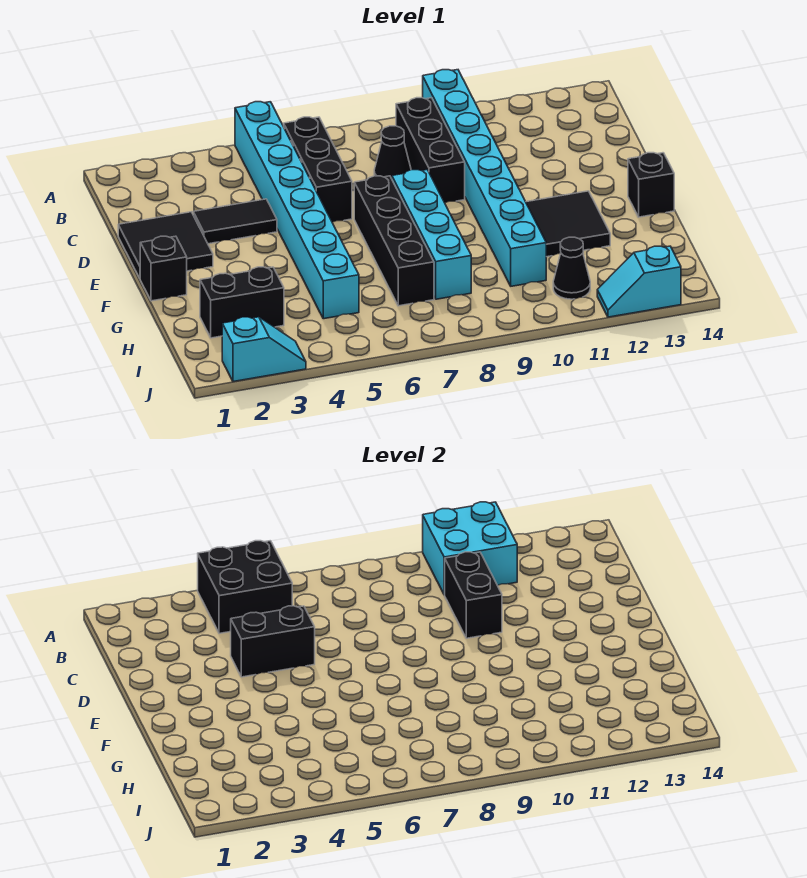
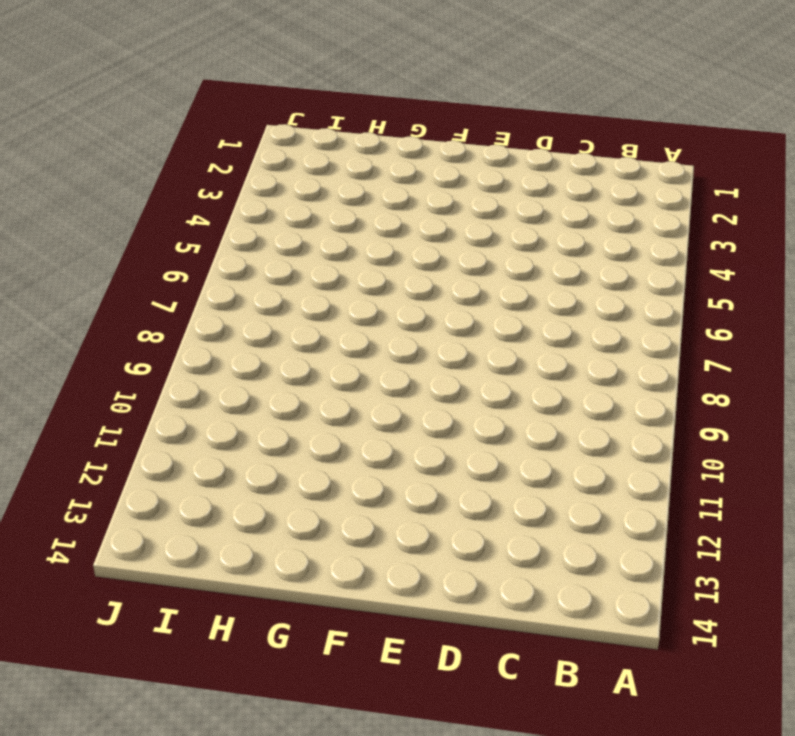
none -> cyan 1x8 brick [235,102,359,319]
none -> cyan 1x8 brick [423,70,546,286]
none -> black 1x3 brick [284,117,352,222]

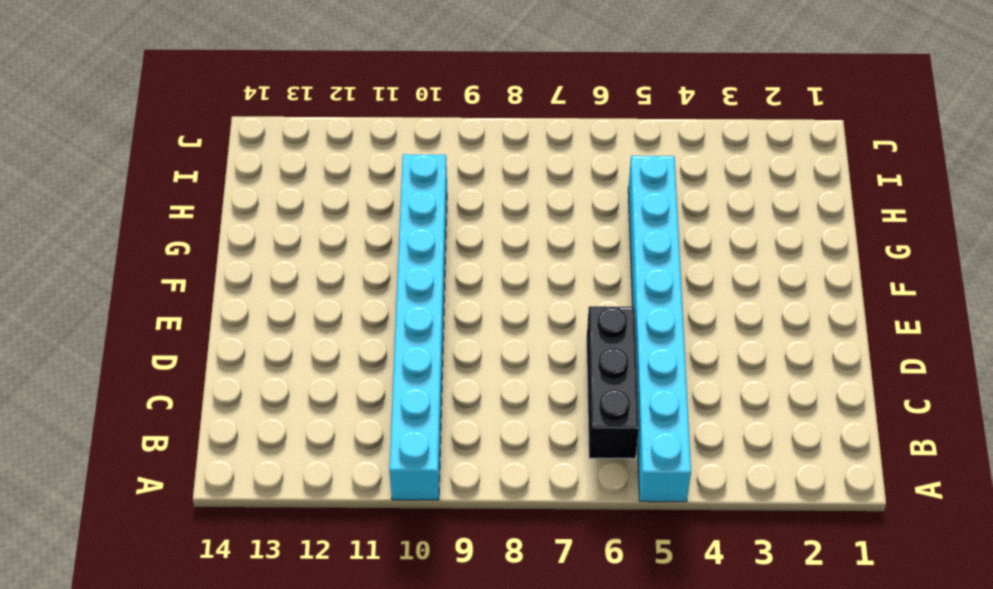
none -> black 1x3 brick [396,98,465,203]
none -> black 1x1 cone [374,126,411,179]
none -> black 2x2 tile [118,212,213,278]

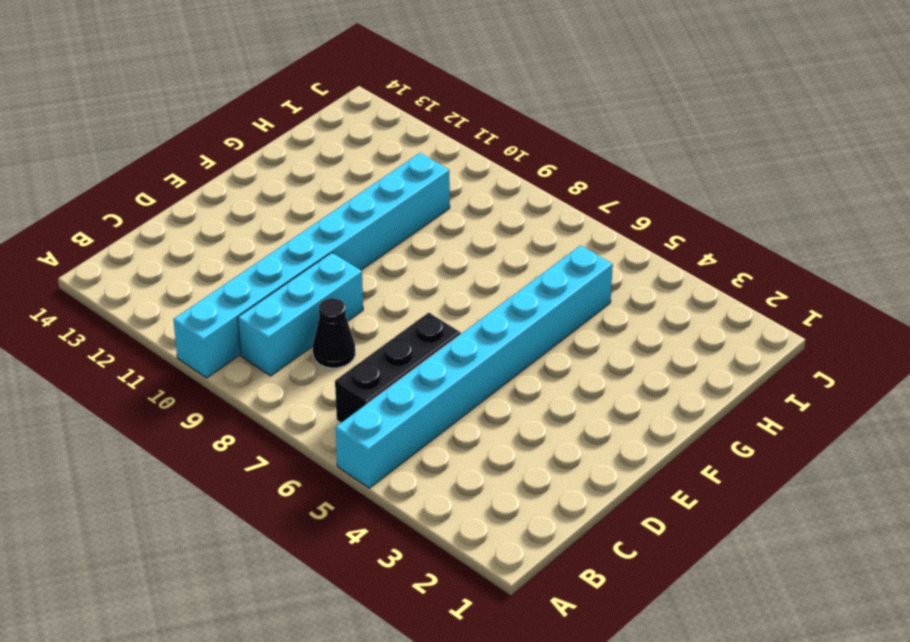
cyan 1x3 brick [238,253,363,376] -> black 1x3 brick [396,98,465,203]
none -> black 2x2 tile [118,212,213,278]
none -> black 1x2 tile [193,199,277,244]
none -> black 1x4 brick [354,176,434,306]

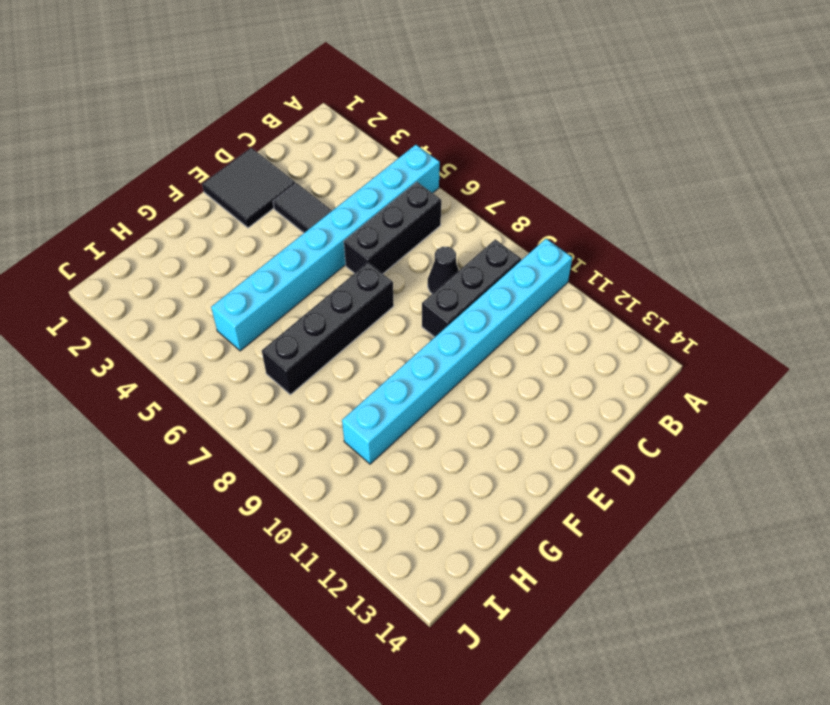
none -> cyan 1x4 brick [392,170,471,299]
none -> black 1x1 brick [140,236,187,301]
none -> black 2x2 tile [526,191,610,257]

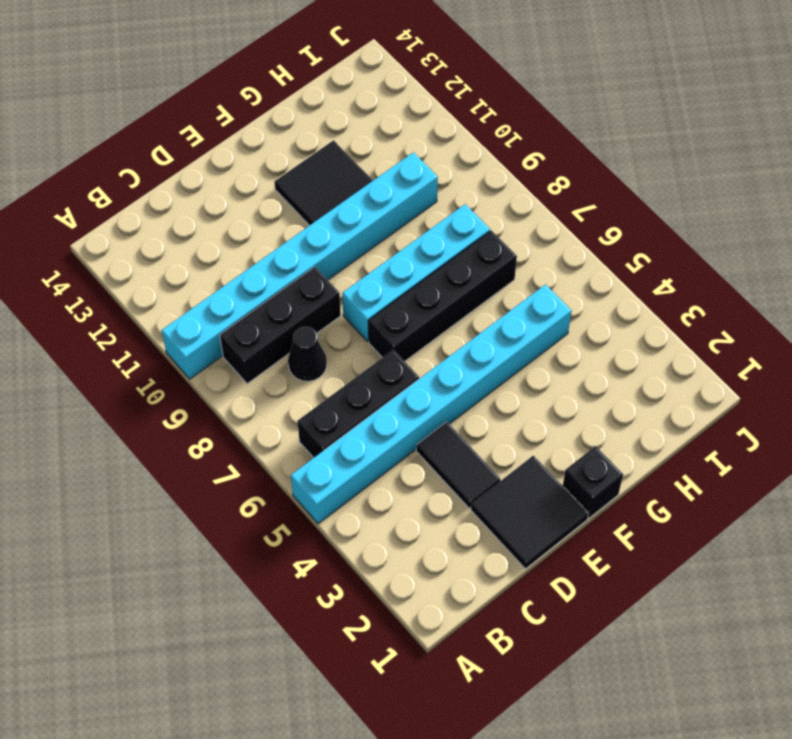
none -> black 1x1 brick [628,153,674,217]
none -> black 1x2 brick [200,267,284,338]
none -> black 1x1 cone [553,237,590,299]

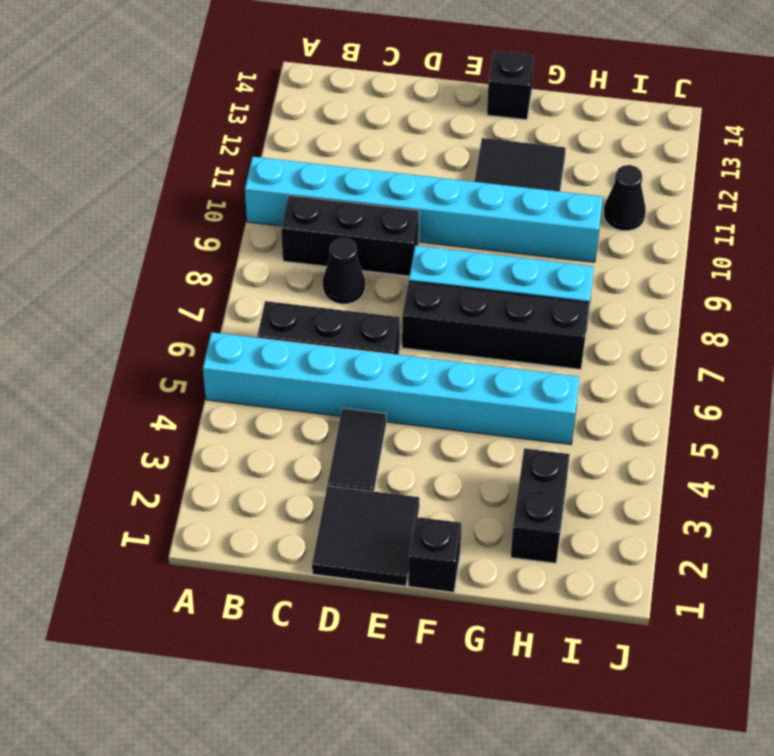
none -> cyan 1x2 slope [222,317,306,382]
none -> cyan 1x2 slope [597,246,681,317]
none -> black 2x2 brick [198,541,292,633]

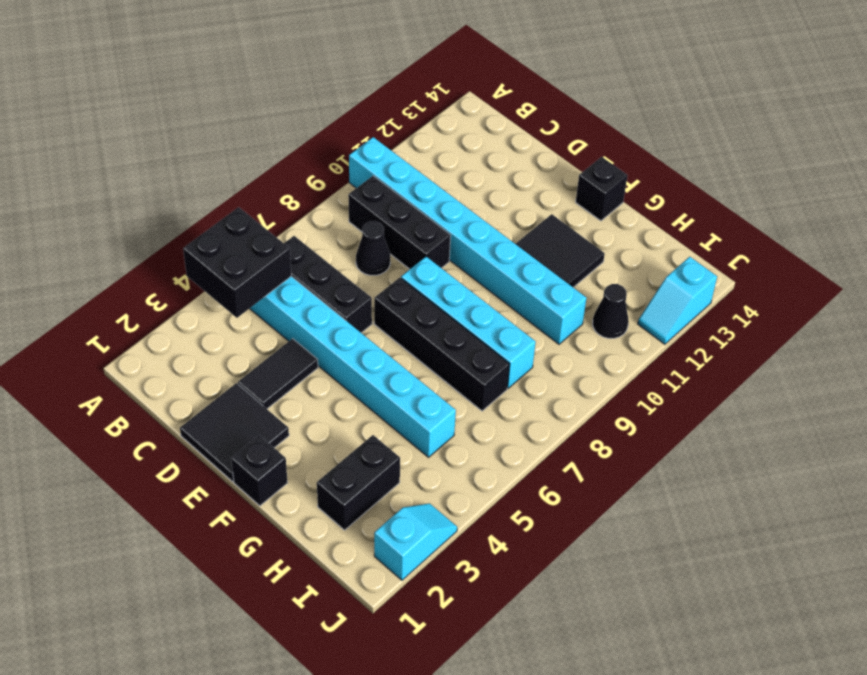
none -> cyan 2x2 brick [423,502,517,595]
none -> black 1x2 brick [445,552,502,638]
none -> black 1x2 brick [231,606,315,677]

